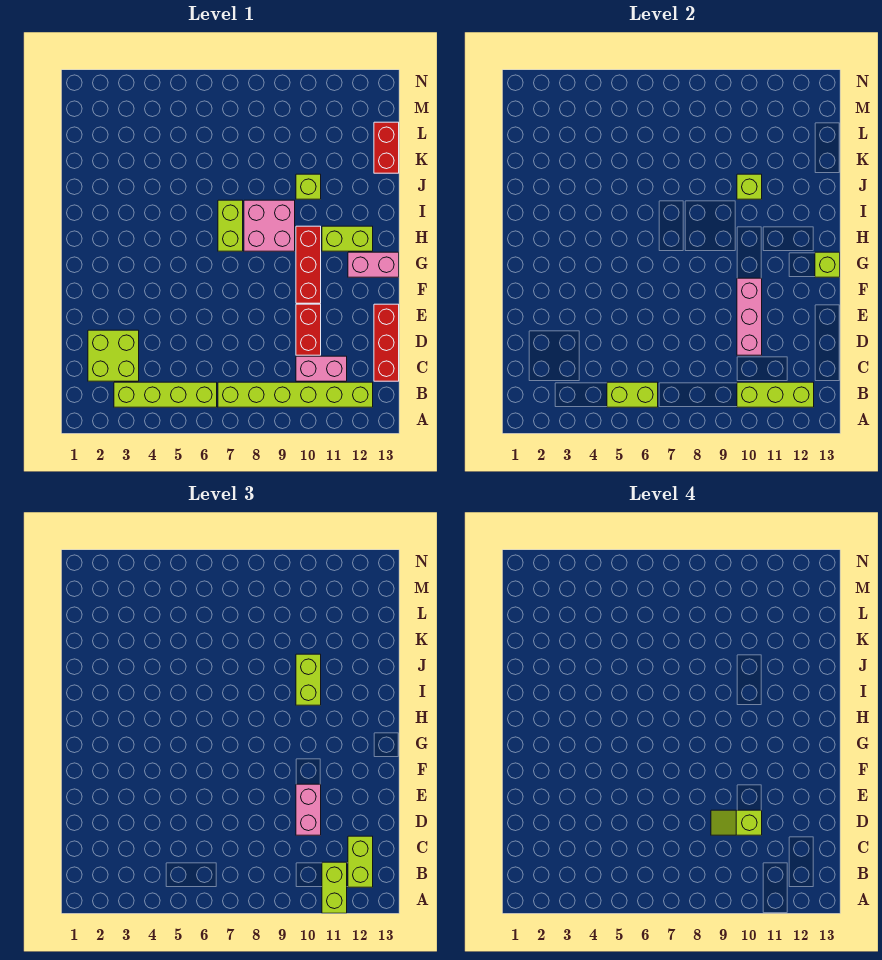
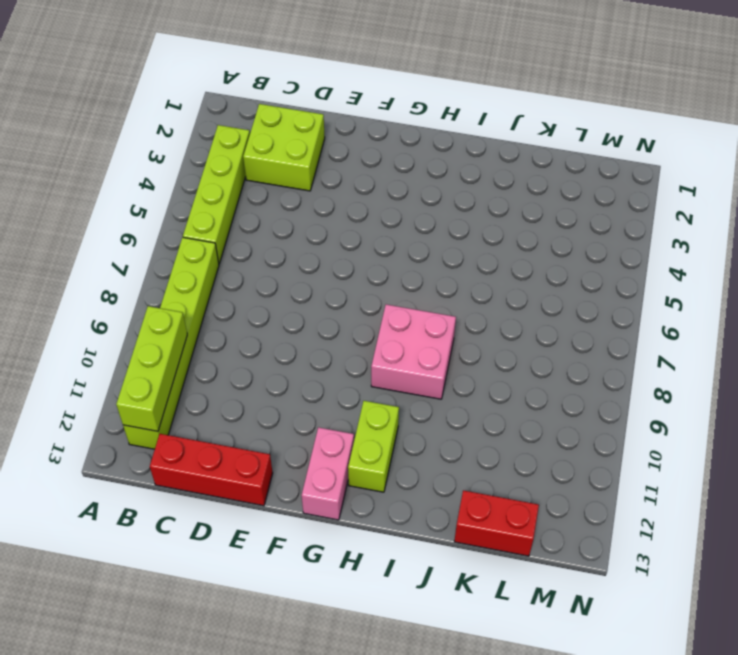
none -> pink 1x2 brick [296,356,347,381]
none -> red 1x2 brick [296,304,321,355]
none -> red 1x3 brick [296,226,321,303]

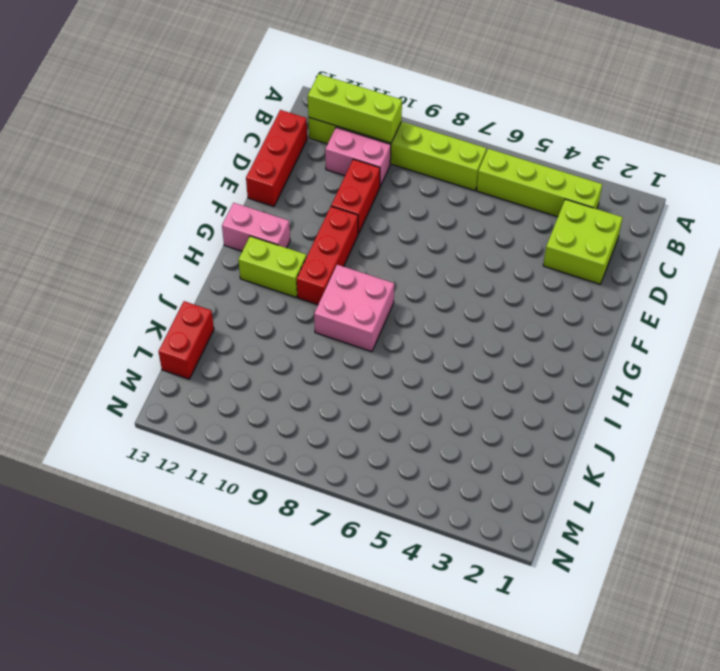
none -> lime 1x2 brick [218,200,243,251]
none -> lime 1x1 brick [296,174,321,199]
none -> lime 1x2 brick [607,382,658,407]

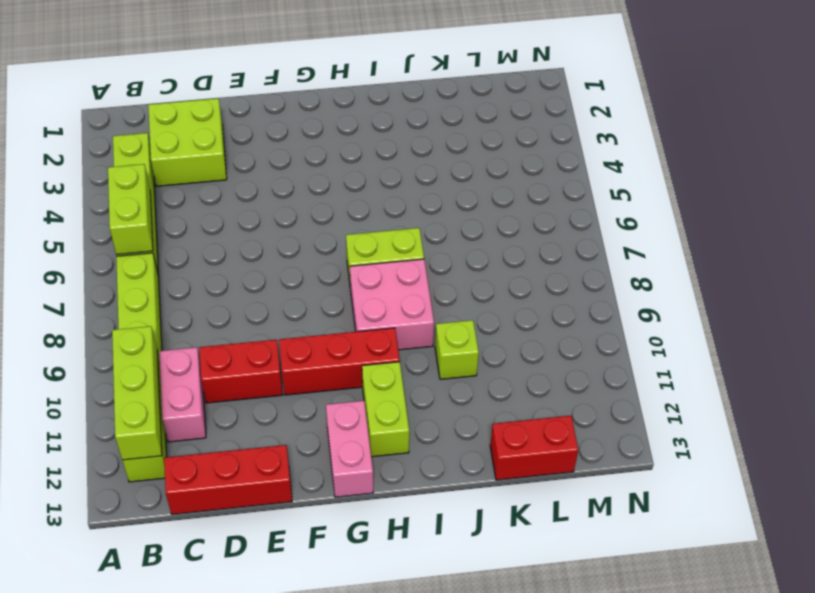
none -> pink 1x3 brick [737,278,762,355]
none -> lime 1x1 brick [815,252,840,277]
none -> lime 1x1 brick [737,174,762,199]

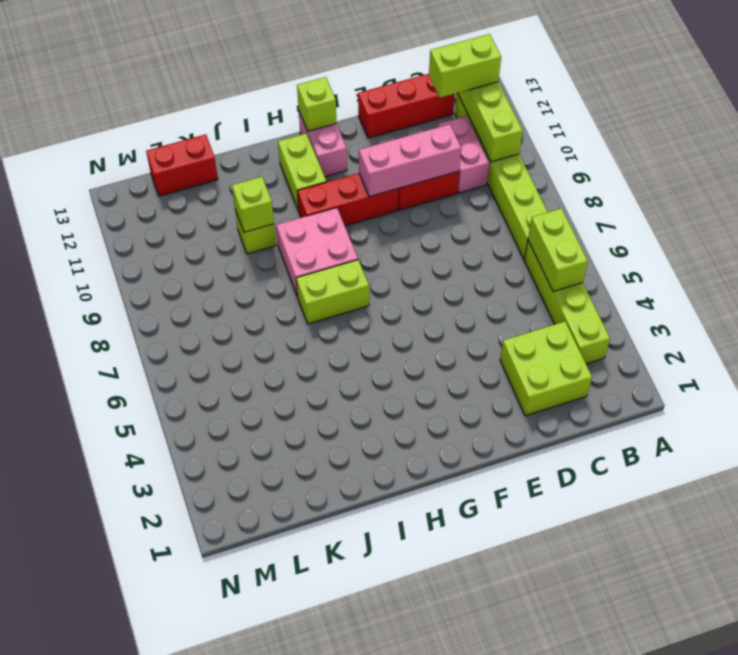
none -> lime 1x2 brick [322,862,347,913]
none -> pink 1x2 brick [296,784,321,835]
none -> lime 1x2 brick [296,654,321,705]

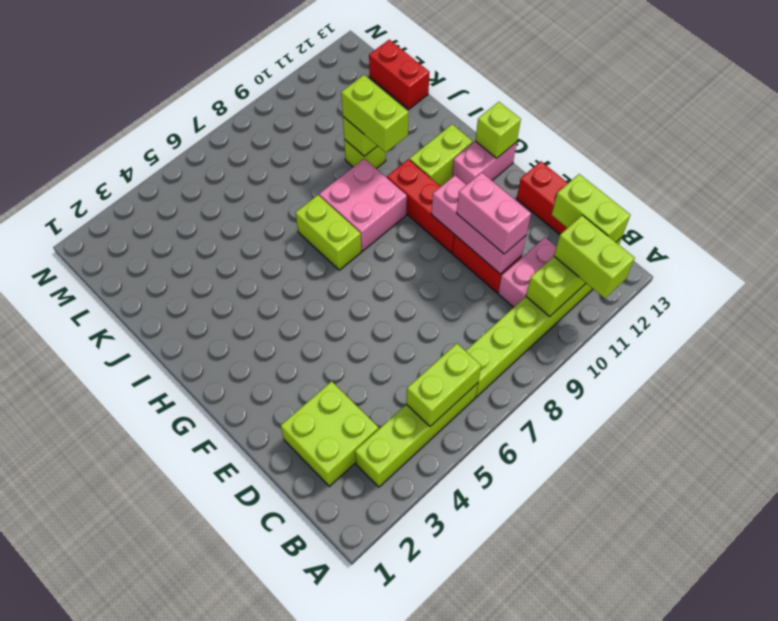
none -> lime 1x2 slope [711,810,762,835]

